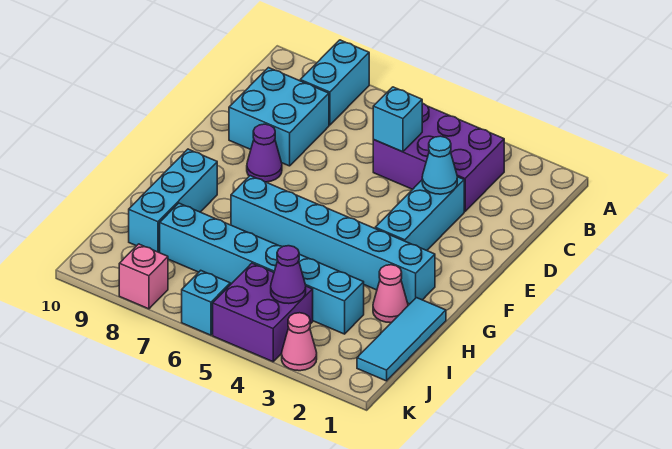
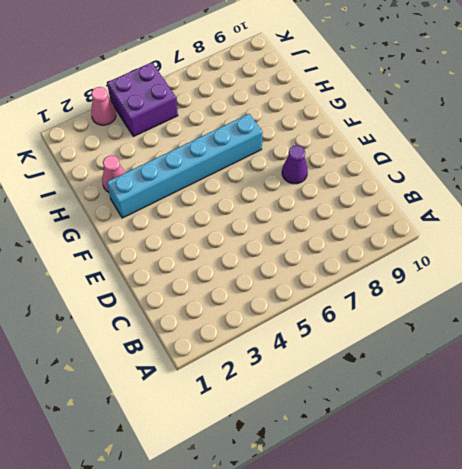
none -> cyan 1x2 brick [300,40,369,125]
none -> purple 2x3 brick [373,103,504,212]
none -> cyan 2x2 brick [229,68,329,166]

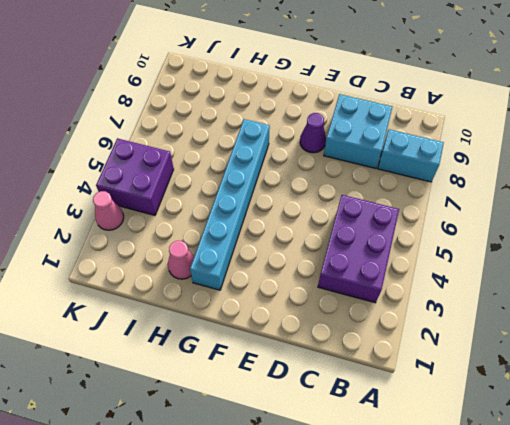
none -> cyan 1x3 brick [375,177,464,250]
none -> cyan 1x3 brick [129,149,217,253]
none -> cyan 1x3 tile [357,298,446,381]

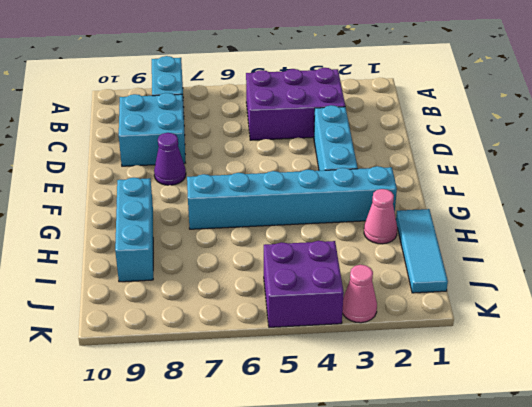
none -> cyan 1x6 brick [160,203,364,334]
none -> cyan 1x1 brick [182,271,230,335]
none -> pink 1x1 brick [119,244,168,309]

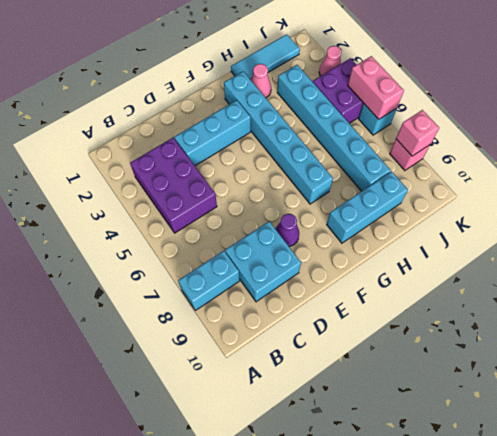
pink 1x2 brick [348,56,404,119] -> none
pink 1x1 brick [396,110,439,156] -> none
none -> cyan 1x1 brick [373,87,422,152]
none -> cyan 1x1 cone [422,136,457,194]
none -> purple 1x1 cone [271,246,306,304]

